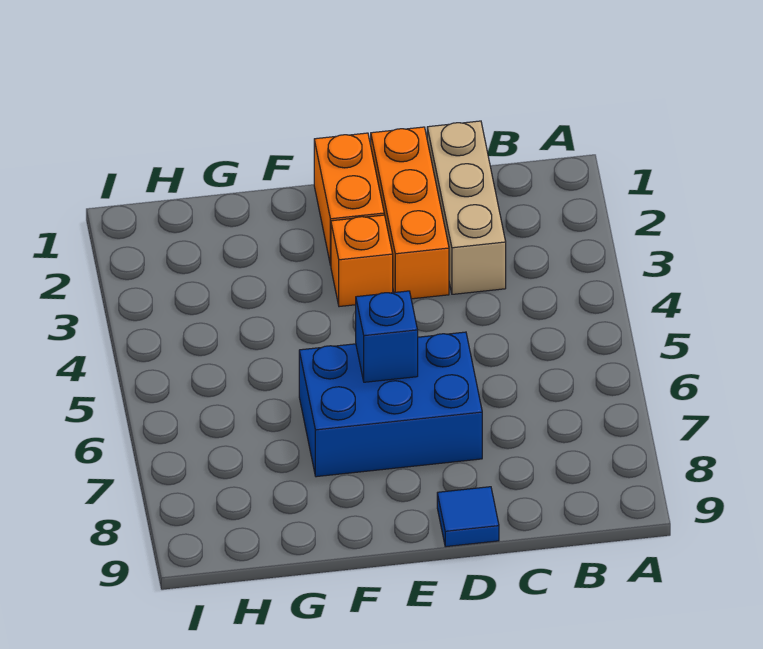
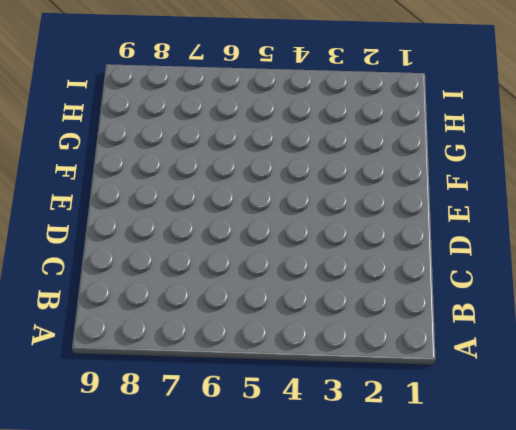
none -> tan 1x3 brick [427,121,506,294]
none -> orange 1x3 brick [371,127,449,299]

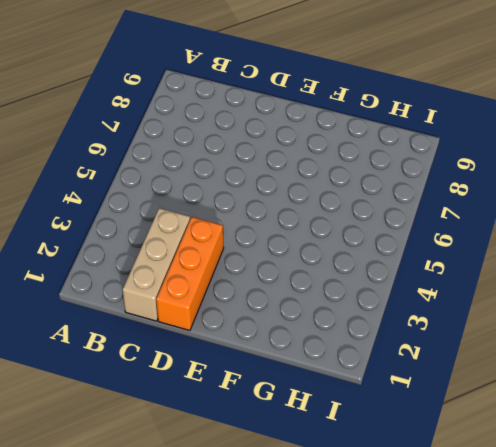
none -> blue 2x3 brick [299,332,482,477]
none -> blue 1x1 tile [437,487,499,547]

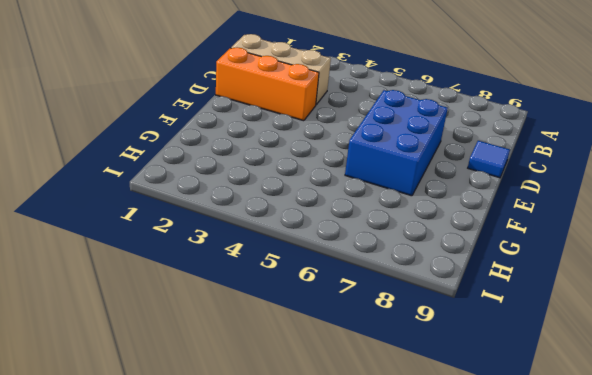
none -> orange 1x2 brick [314,133,384,265]
none -> orange 1x1 brick [331,215,393,307]

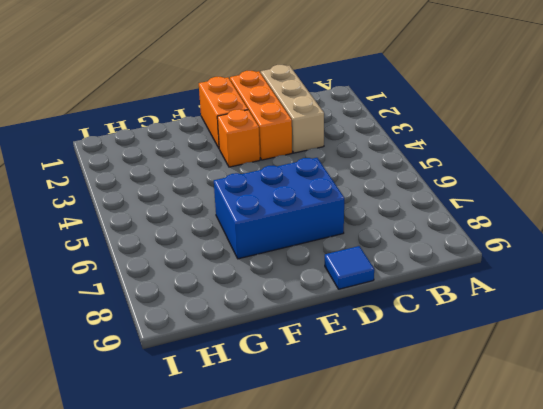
none -> blue 1x1 brick [356,291,418,382]

